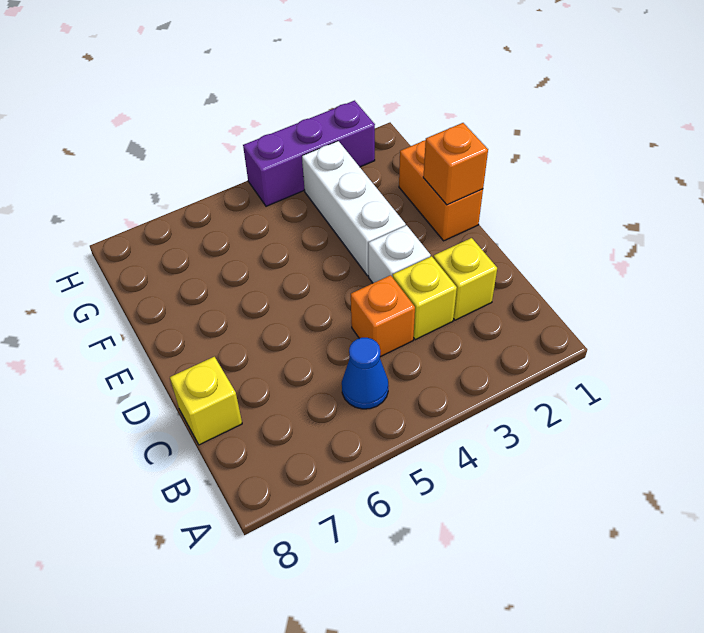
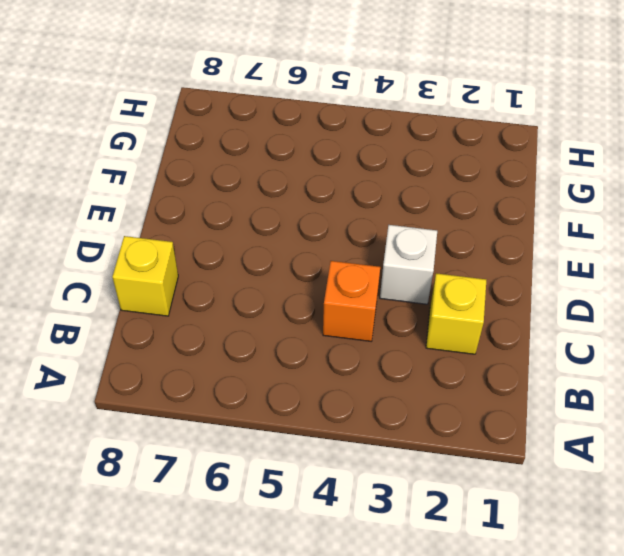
none -> blue 1x1 cone [342,338,388,409]
none -> yellow 1x1 brick [393,256,457,340]

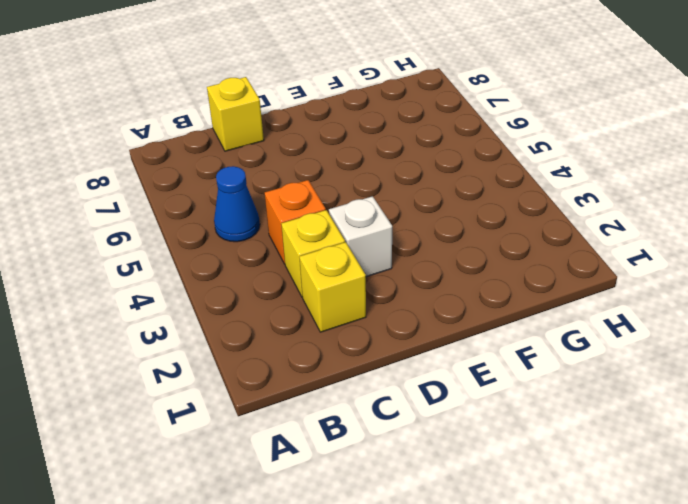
none -> orange 1x2 brick [399,140,483,241]
none -> white 1x3 brick [302,141,406,276]

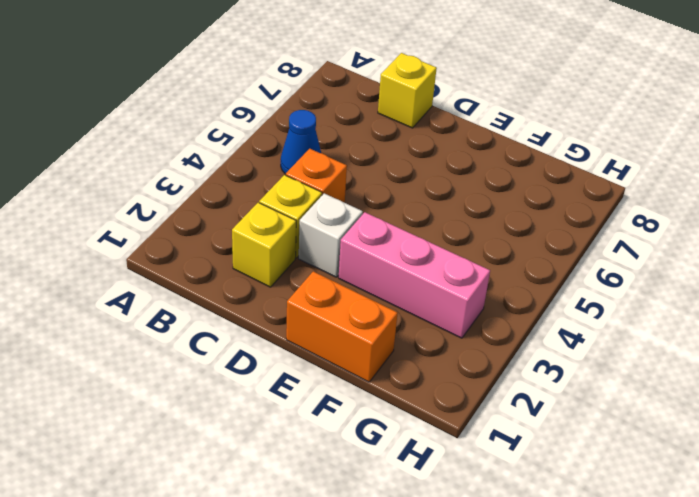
pink 1x3 brick [339,212,490,338] -> white 1x3 brick [302,141,406,276]
none -> purple 1x3 brick [243,101,375,206]
none -> orange 1x1 brick [423,123,488,205]

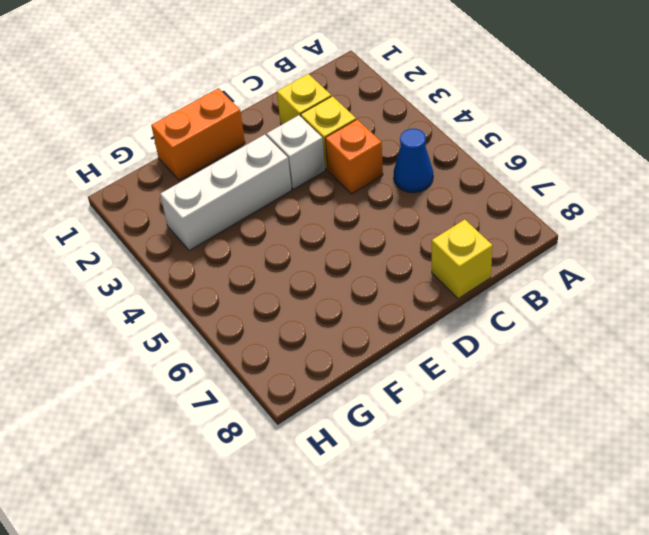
none -> purple 1x3 brick [243,101,375,206]
none -> orange 1x1 brick [423,123,488,205]

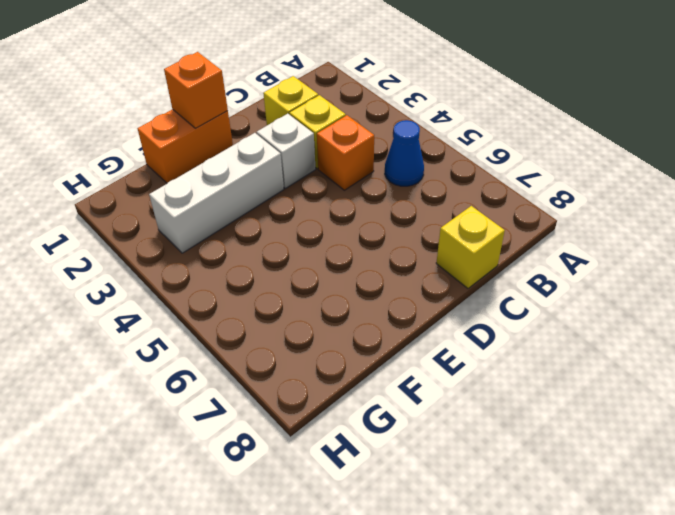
none -> purple 1x3 brick [243,101,375,206]

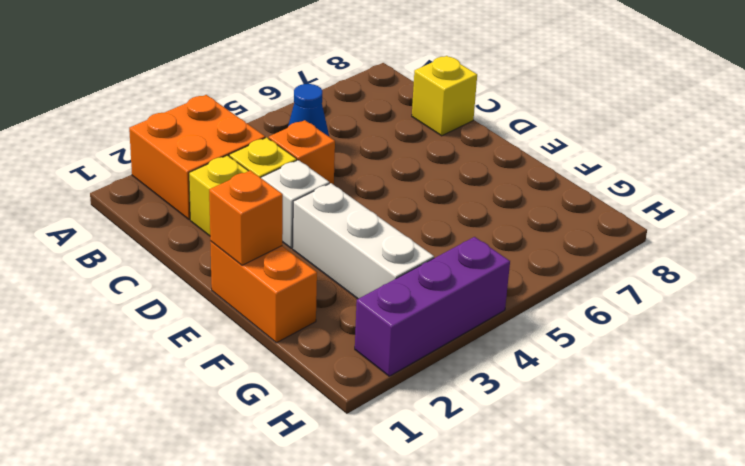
orange 2x2 brick [129,95,265,220] -> none

